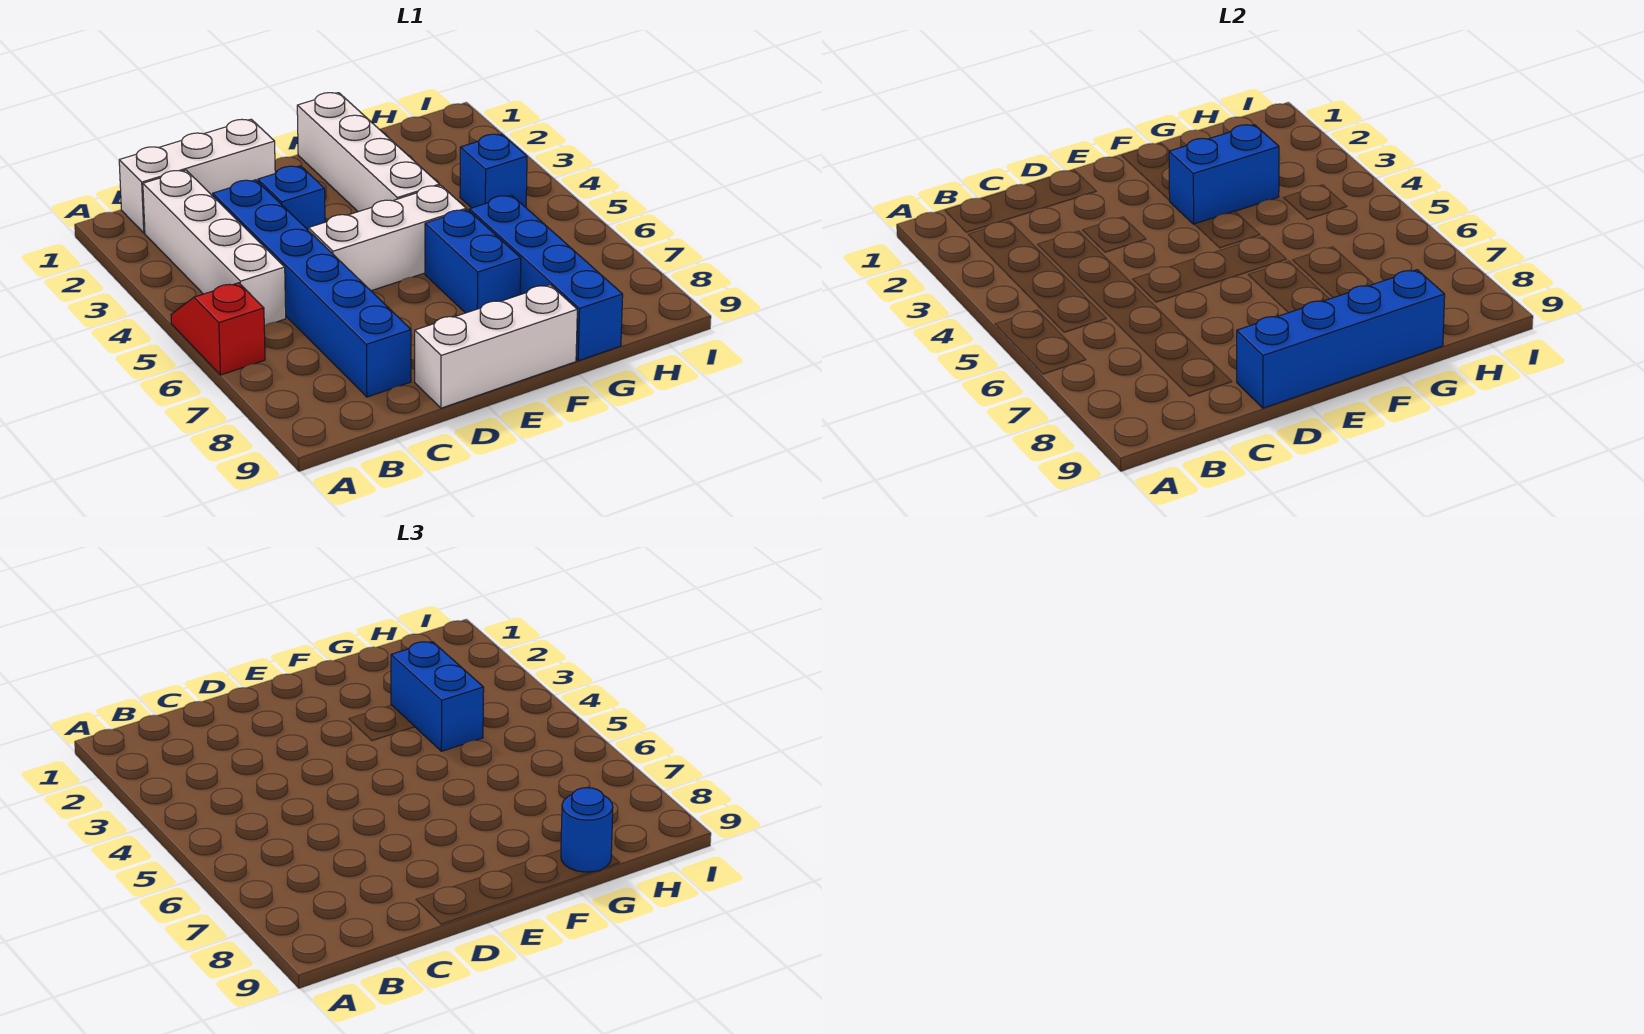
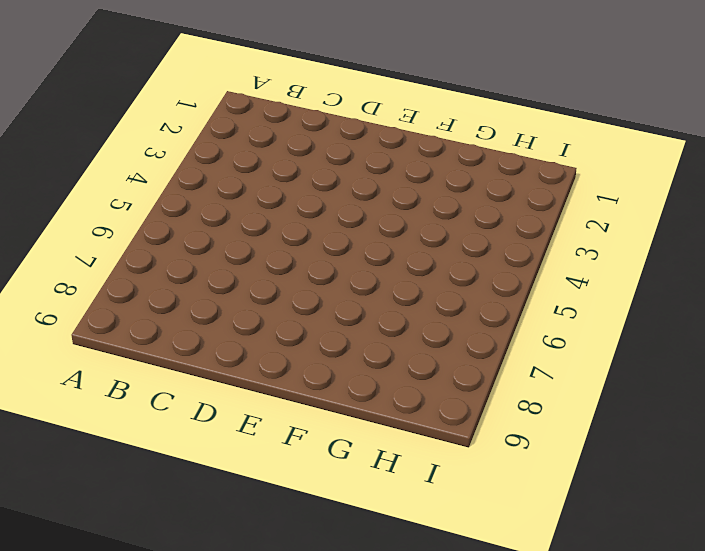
none -> red 1x2 slope [171,283,265,375]
none -> white 1x3 brick [119,119,275,233]
none -> white 1x4 brick [143,170,286,326]

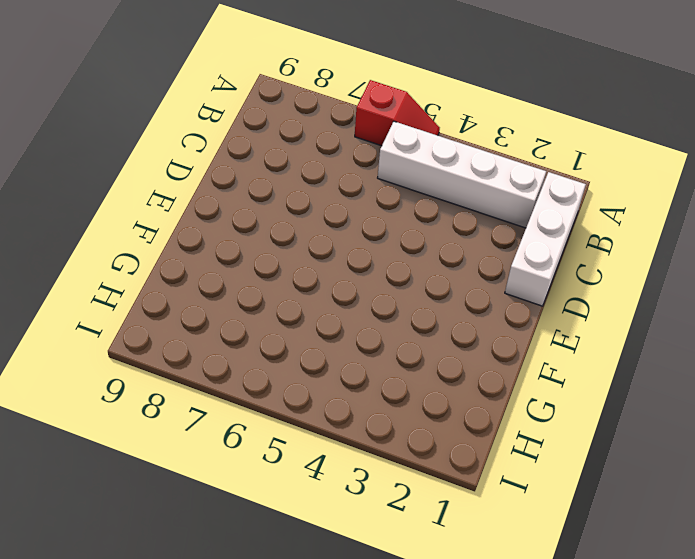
none -> blue 1x6 brick [213,180,411,397]
none -> blue 1x1 brick [258,166,325,230]
none -> white 1x3 brick [308,185,466,291]

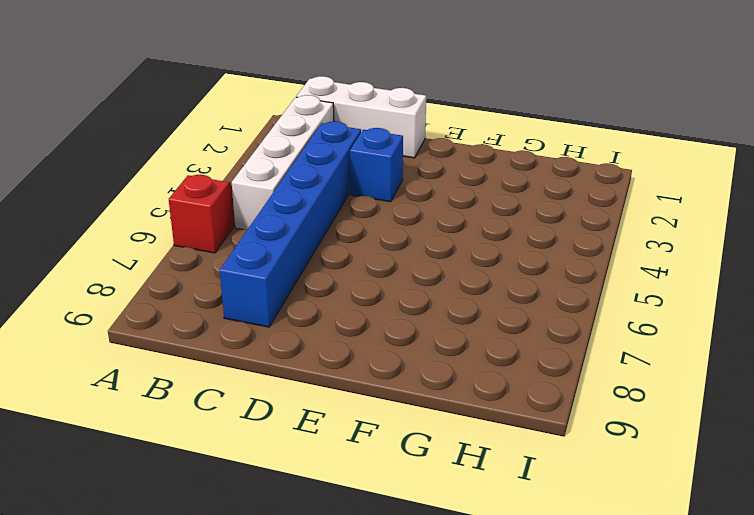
none -> white 1x3 brick [308,185,466,291]
none -> white 1x3 brick [415,285,577,408]
none -> white 1x4 brick [297,93,440,212]

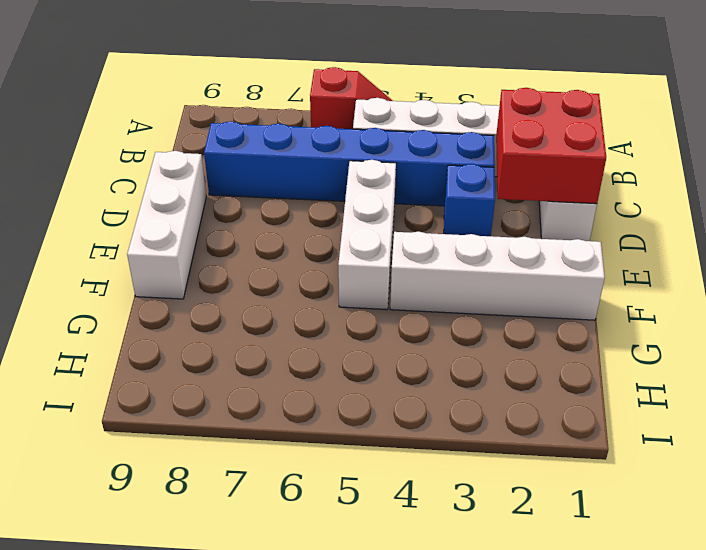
red 2x2 brick [496,88,606,204] -> none
none -> blue 1x2 brick [425,210,521,313]
none -> blue 1x4 brick [470,195,623,361]
none -> blue 1x1 brick [460,134,527,208]

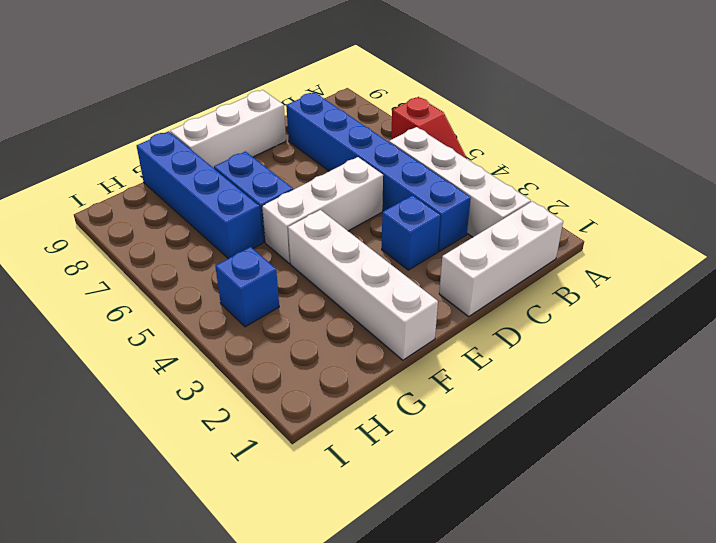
none -> blue 1x4 brick [1237,270,1445,408]
none -> blue 1x2 brick [1169,125,1279,224]
none -> blue 1x2 brick [391,642,484,751]

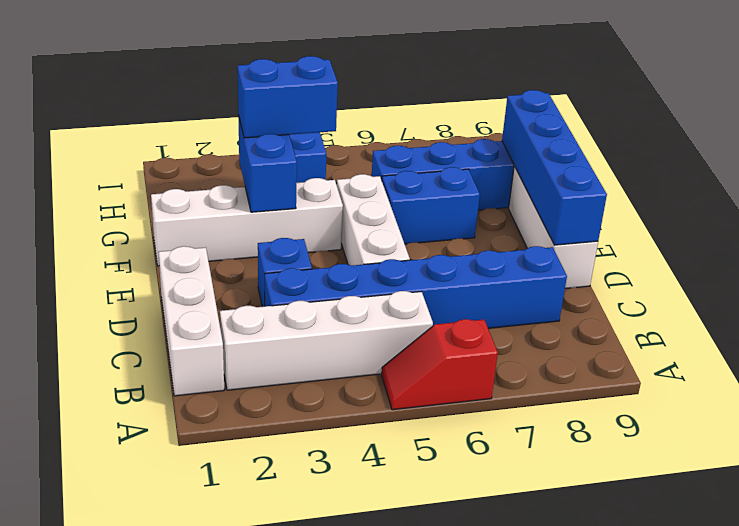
none -> blue 1x1 round brick [561,788,613,872]

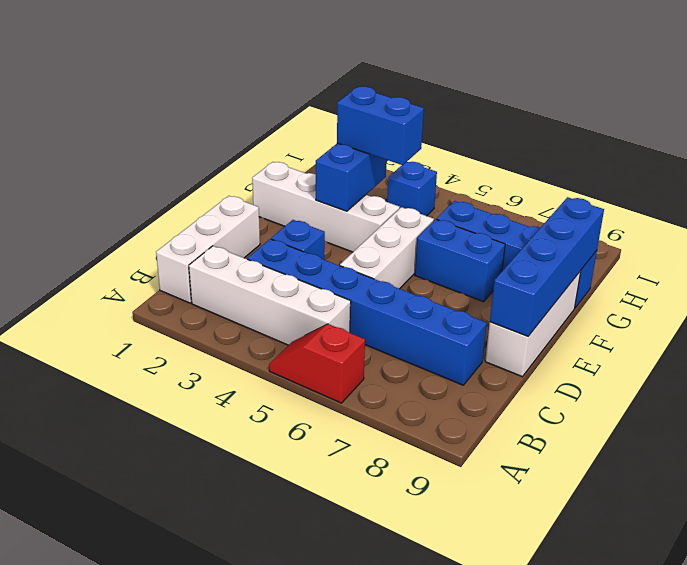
none -> blue 1x1 round brick [561,788,613,872]

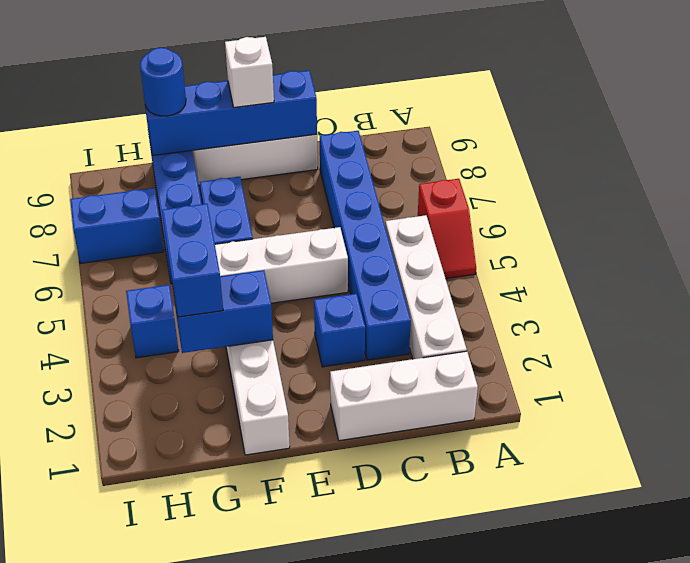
white 1x1 brick [225,37,274,108] -> none
blue 1x2 brick [70,188,164,264] -> none

